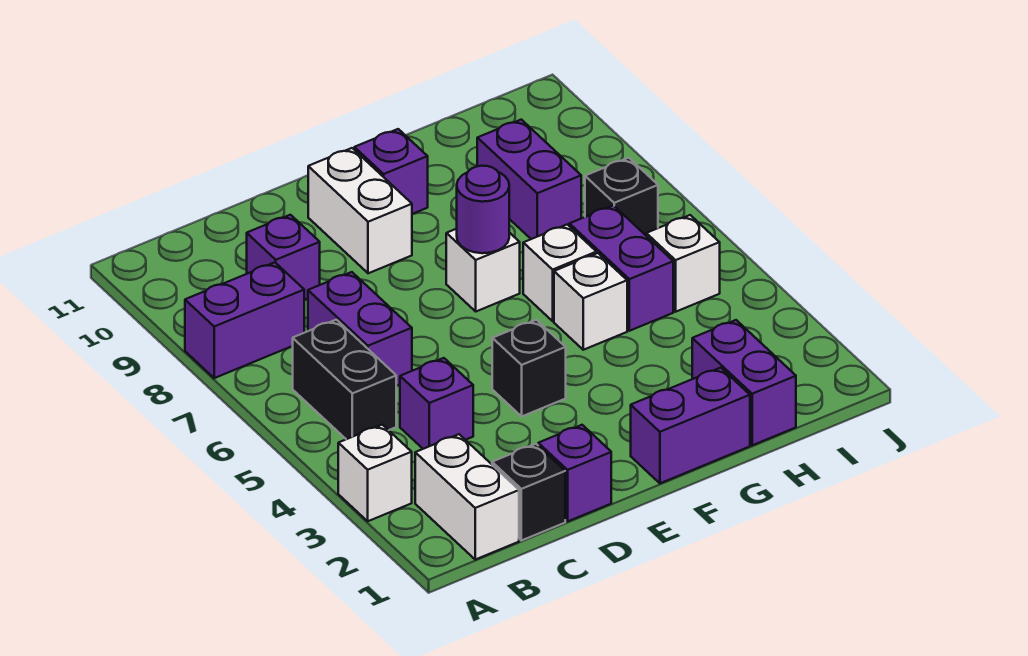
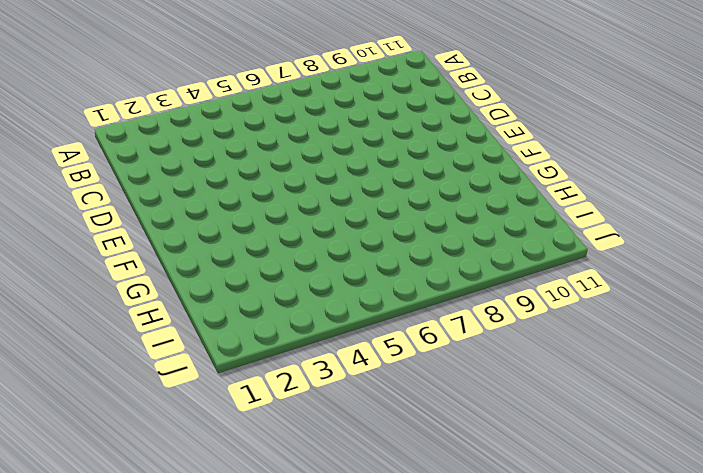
none -> white 1x1 brick [338,425,412,521]
none -> purple 1x2 brick [185,262,304,378]
none -> white 1x2 brick [415,434,519,560]

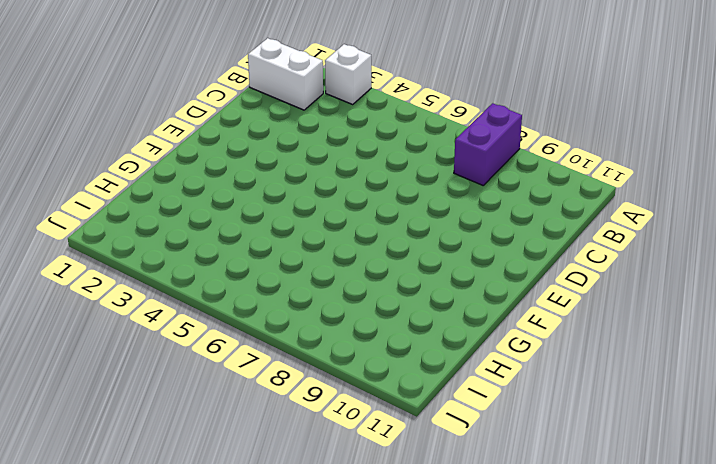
none -> black 1x2 brick [293,320,396,439]
none -> black 1x1 brick [492,444,565,541]
none -> purple 1x1 brick [400,358,473,449]

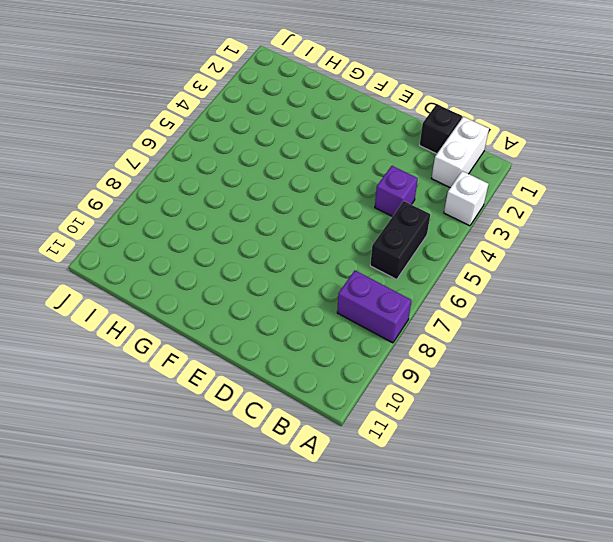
none -> purple 1x2 brick [308,272,412,386]
none -> purple 1x1 brick [247,215,320,300]
none -> purple 1x1 brick [538,425,611,521]

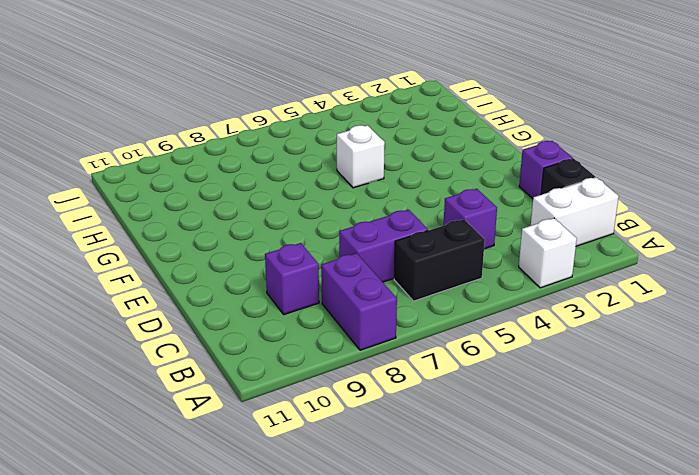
none -> black 1x1 brick [492,320,566,416]
none -> white 1x2 brick [308,148,412,273]
none -> purple 1x2 brick [631,368,750,483]

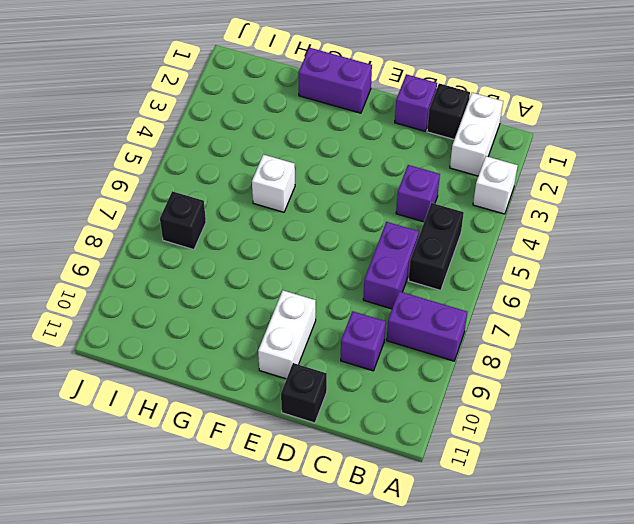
black 1x1 brick [281,363,327,423] -> black 1x1 brick moved to [492,320,566,416]
none -> white 1x1 brick [446,229,520,311]
none -> purple 1x1 brick [354,129,428,214]
none -> white 1x1 brick [523,225,596,321]

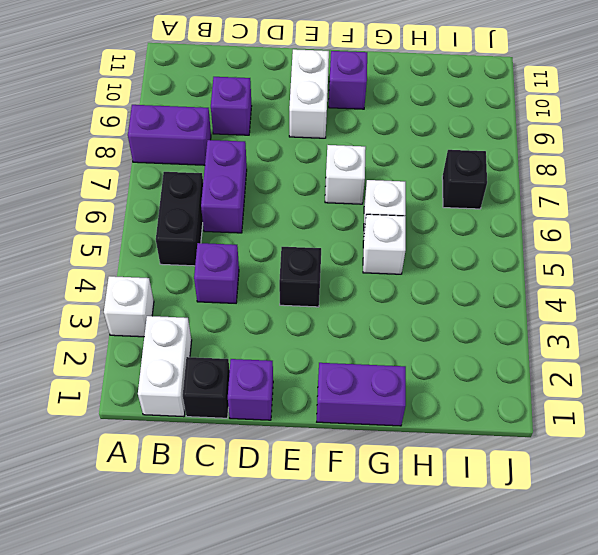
none -> purple 1x2 brick [692,320,796,445]
none -> purple 1x2 brick [569,205,673,331]
none -> purple 1x2 brick [477,120,581,239]

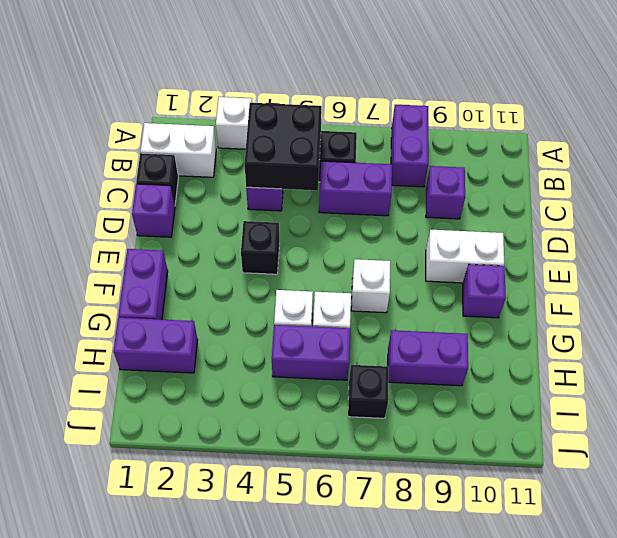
black 2x2 brick [244,103,322,190] -> none
none -> white 1x1 brick [646,215,720,312]
none -> purple 1x1 round brick [457,166,509,253]

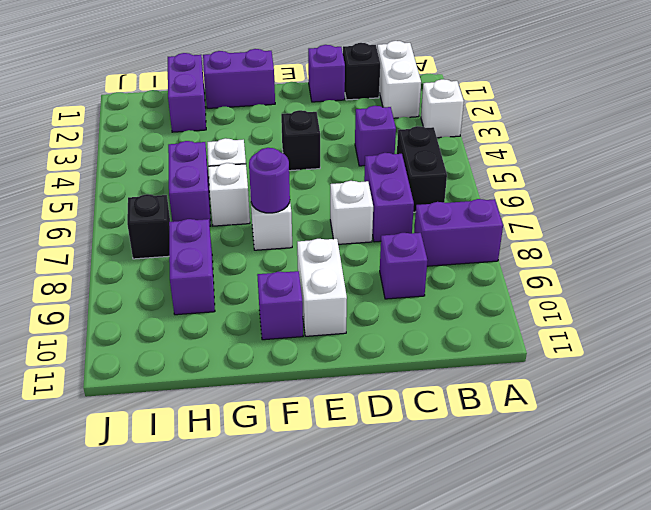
white 1x1 brick [330,181,373,244] -> white 1x1 brick moved to [646,215,720,312]

